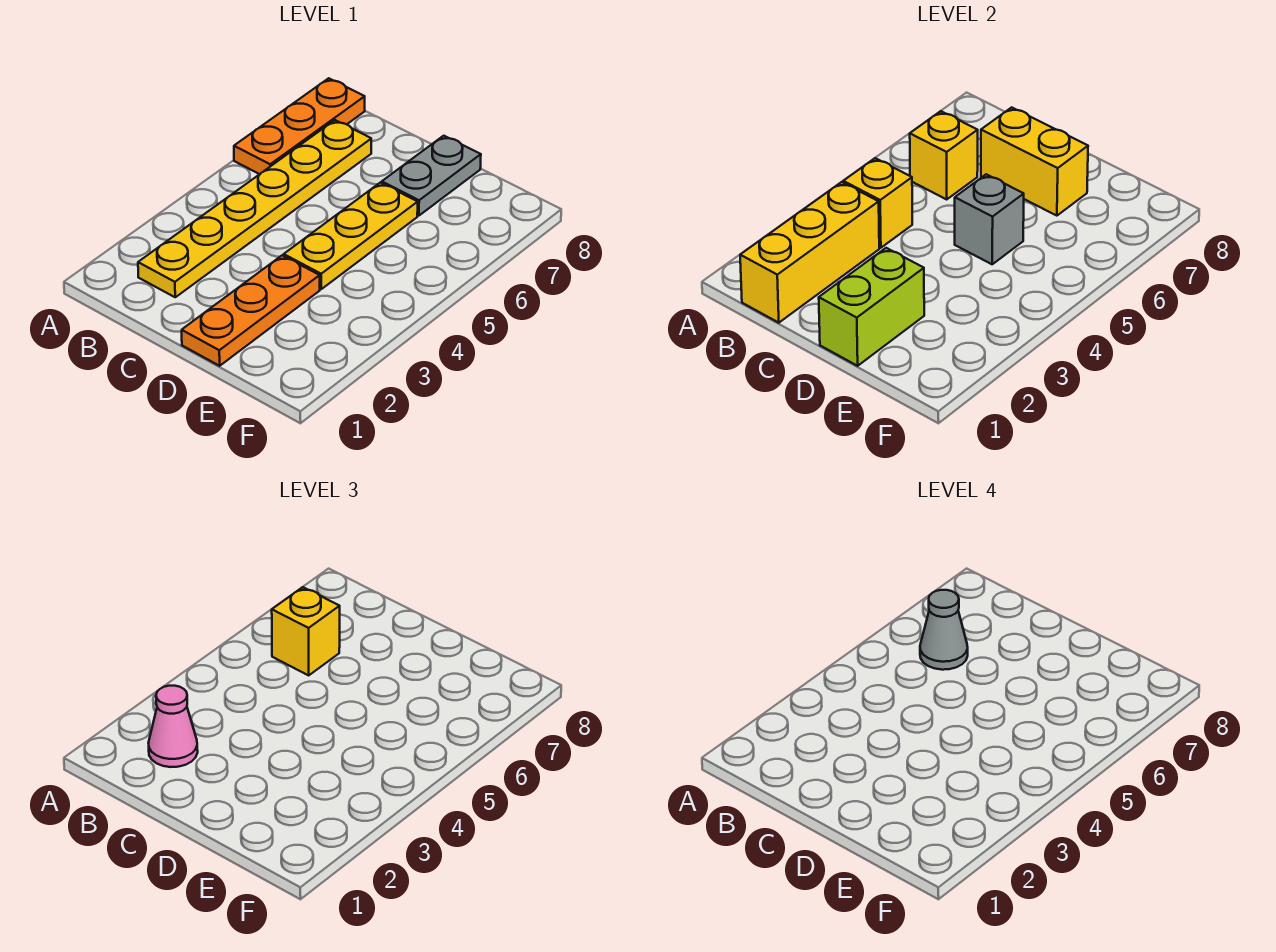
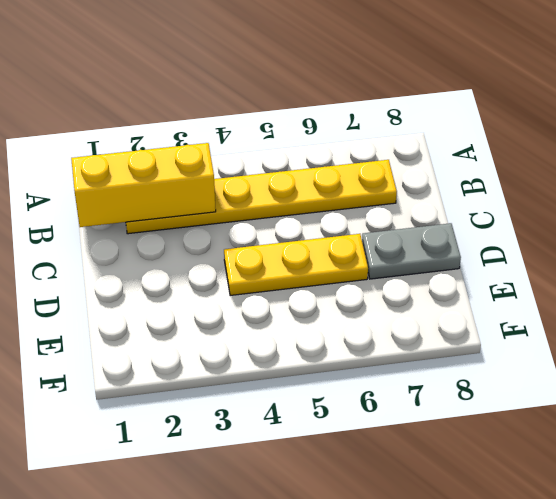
none -> orange 1x3 plate [234,78,365,174]
none -> orange 1x3 plate [182,255,320,366]
none -> yellow 1x1 brick [843,158,912,248]

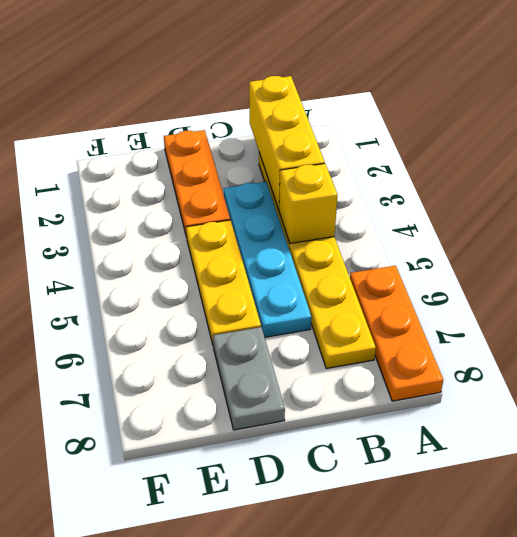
cyan 1x4 plate [224,182,311,337] -> none
none -> yellow 1x1 brick [910,111,978,199]
none -> yellow 1x2 brick [981,107,1088,216]
none -> lime 1x2 brick [819,248,924,366]

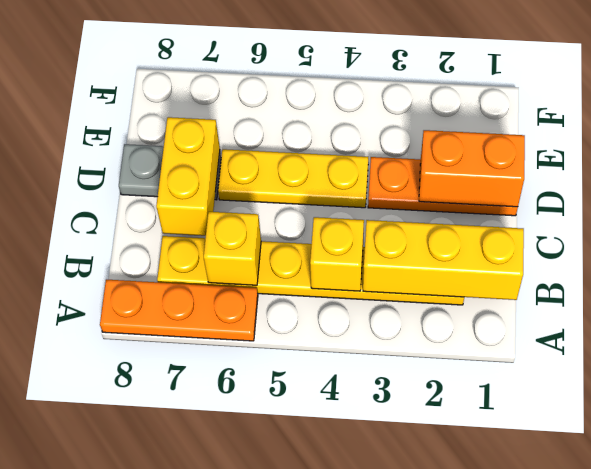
orange 1x2 brick [419,130,525,207] -> lime 1x2 brick [819,248,924,366]
none -> grey 1x1 brick [955,174,1024,264]
none -> pink 1x1 cone [149,686,198,767]
none -> yellow 1x1 brick [272,587,340,675]

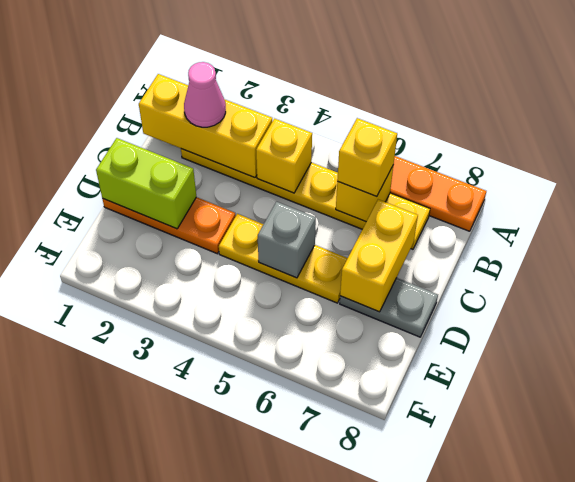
none -> grey 1x1 cone [920,590,968,670]

